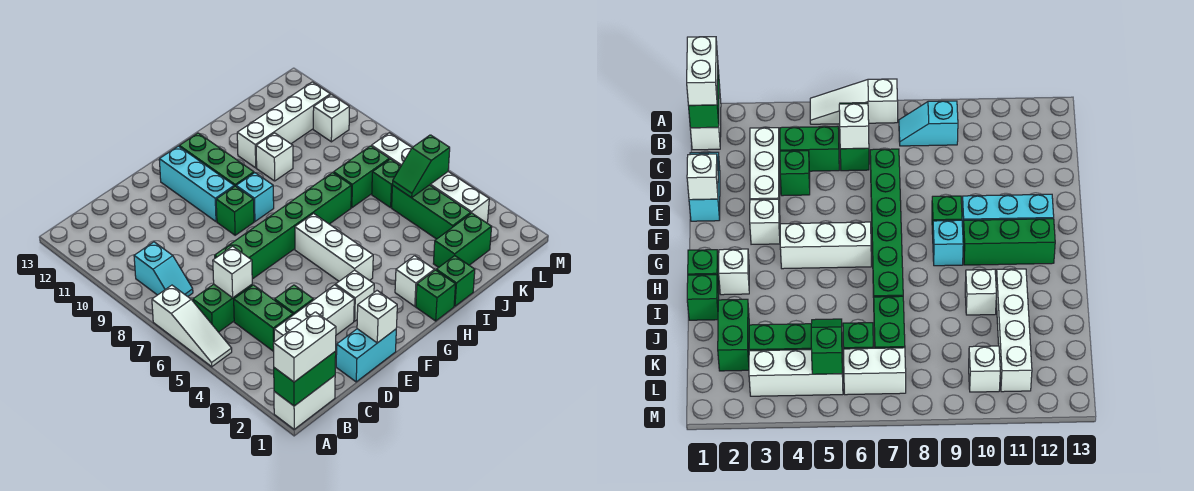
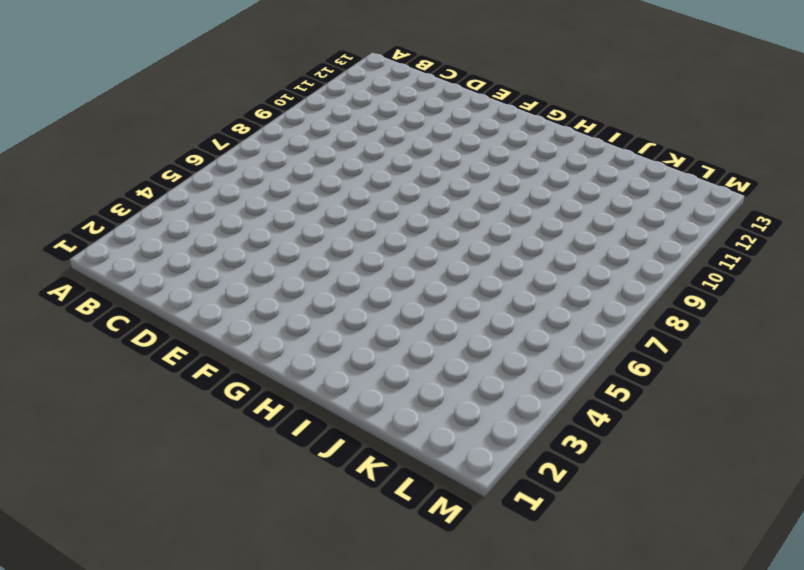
none -> white 1x2 brick [274,376,335,429]
none -> white 1x3 slope [152,285,232,367]
none -> green 1x2 brick [193,284,252,332]
none -> cyan 1x2 slope [134,242,193,297]

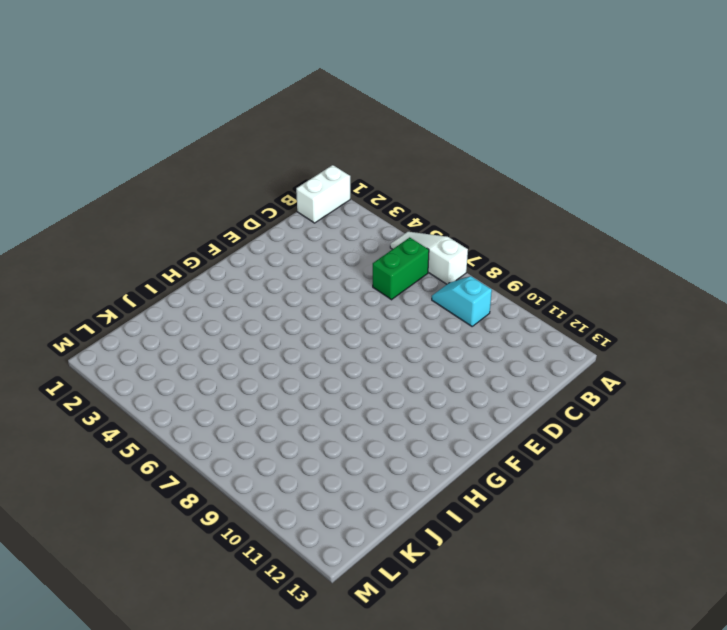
none -> white 1x3 brick [274,285,354,342]
none -> green 1x2 brick [234,285,293,351]
none -> cyan 1x2 brick [336,329,396,382]
none -> green 1x1 brick [275,285,313,315]

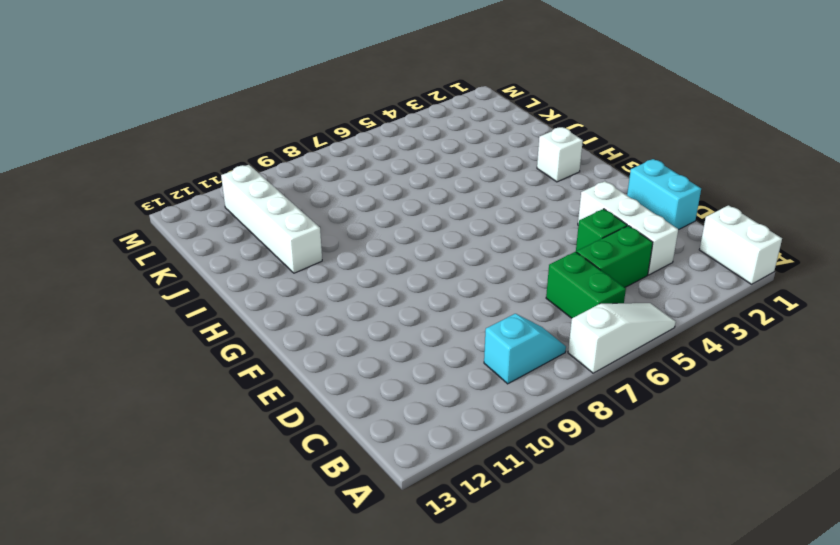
none -> green 1x6 brick [215,172,351,279]
none -> white 1x1 brick [336,270,374,321]
none -> green 1x1 brick [216,186,254,235]
none -> cyan 1x3 brick [159,146,234,221]

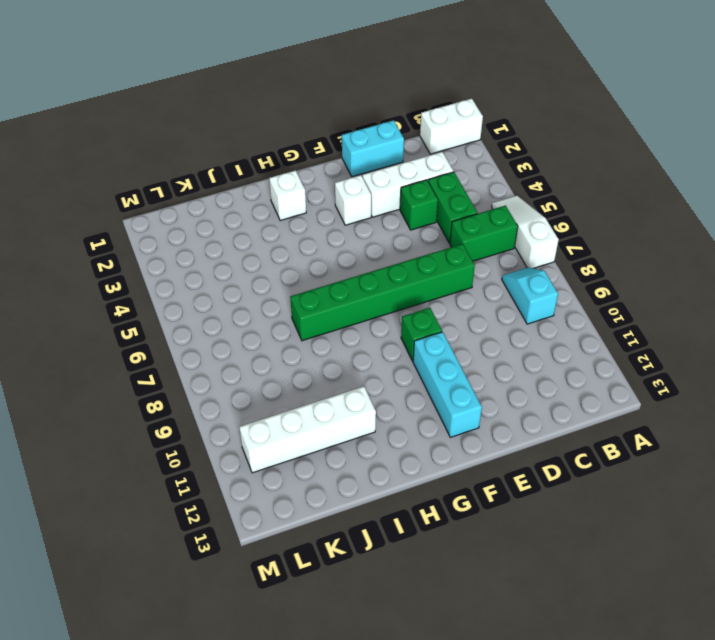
none -> white 1x3 brick [295,213,373,281]
none -> cyan 1x1 brick [236,173,274,221]
none -> green 1x3 brick [179,133,254,186]
none -> green 1x1 brick [416,270,456,321]

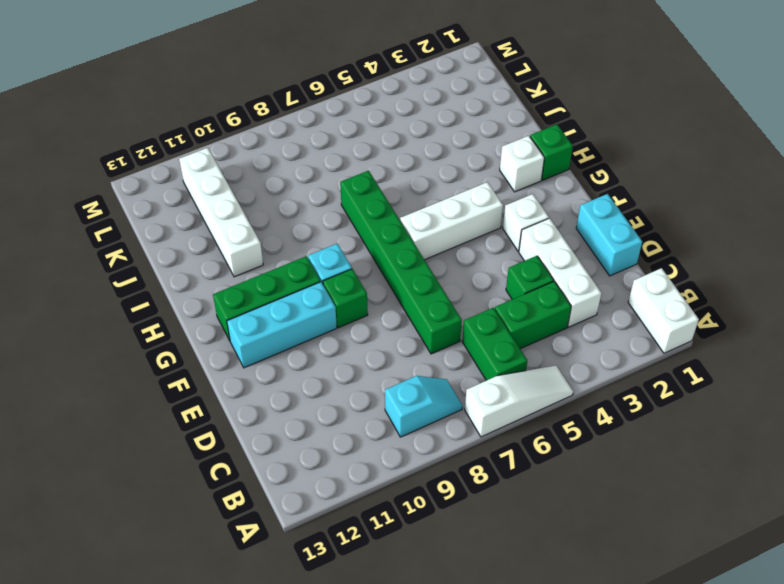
none -> green 1x1 brick [436,256,475,306]
none -> white 1x1 brick [256,133,293,181]
none -> green 1x2 brick [433,213,492,267]
none -> green 1x2 brick [334,146,389,208]

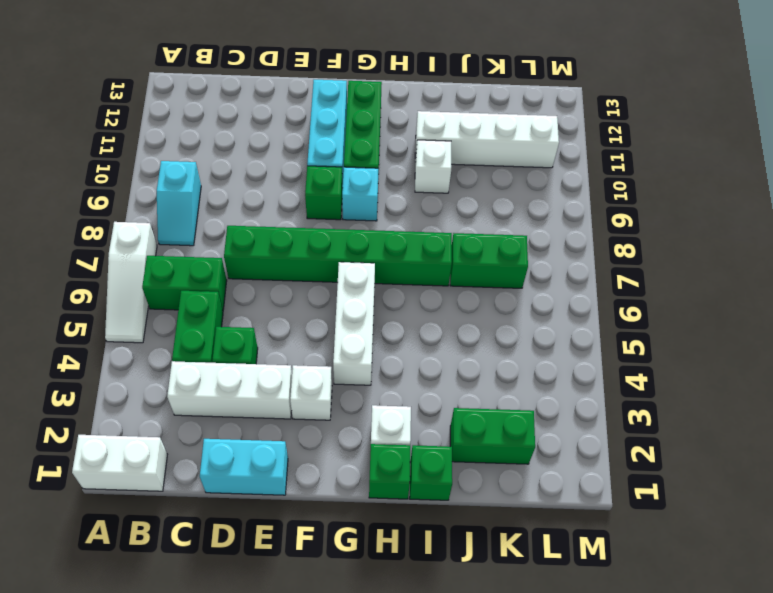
none -> green 1x3 brick [392,185,471,239]
none -> green 1x1 brick [372,159,401,208]
none -> white 1x3 brick [430,172,489,223]
none -> white 1x2 brick [372,133,412,166]

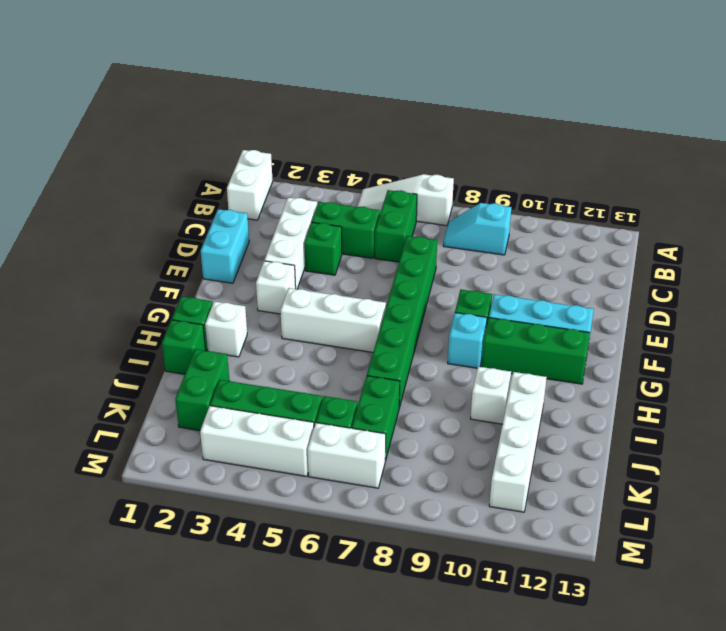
none -> white 1x1 brick [313,94,350,142]
none -> green 1x2 brick [274,351,336,406]
none -> white 1x1 brick [213,246,252,298]
none -> white 1x1 brick [357,291,397,343]

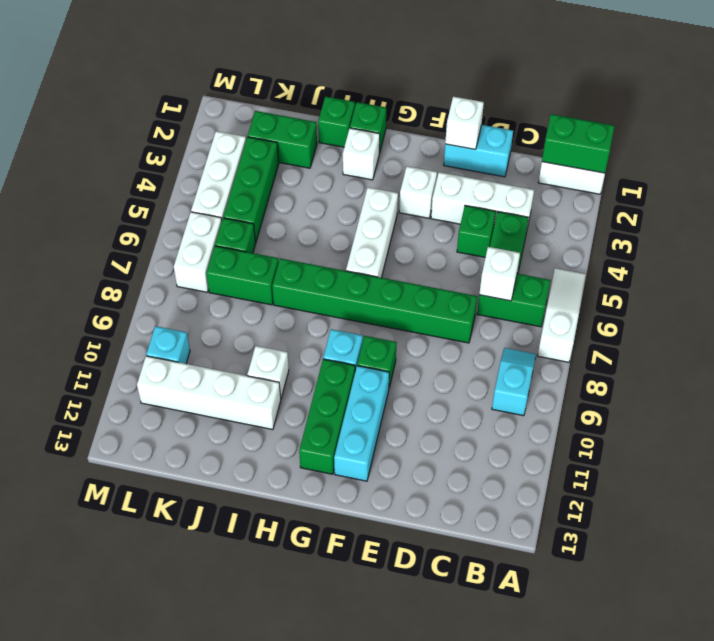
cyan 1x1 brick [146,326,190,364] -> white 1x1 brick [313,94,350,142]
none -> green 1x2 slope [392,135,450,198]
none -> white 1x2 brick [273,312,336,382]

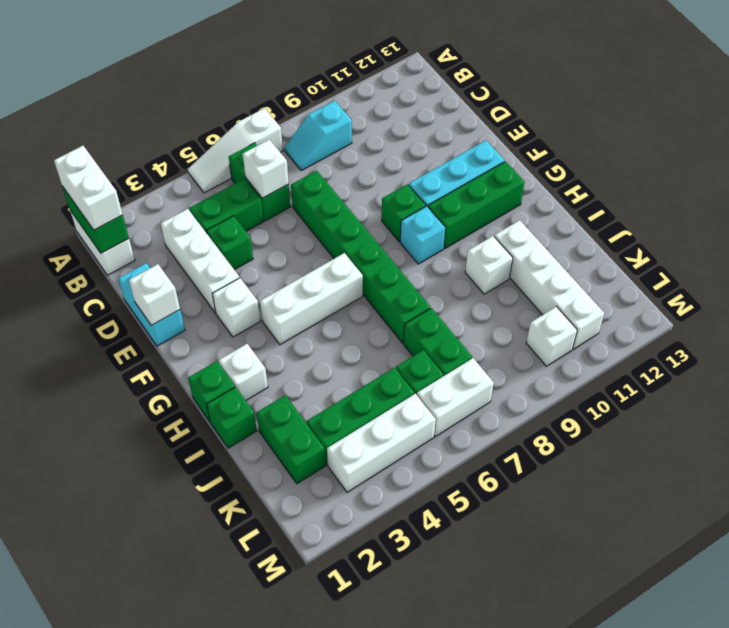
none -> green 1x2 slope [392,135,450,198]

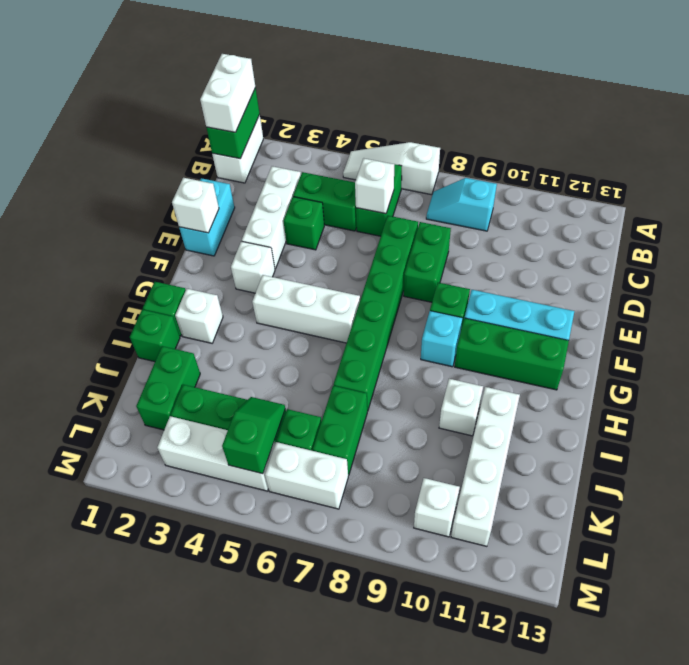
green 1x2 brick [404,222,451,302] -> none

